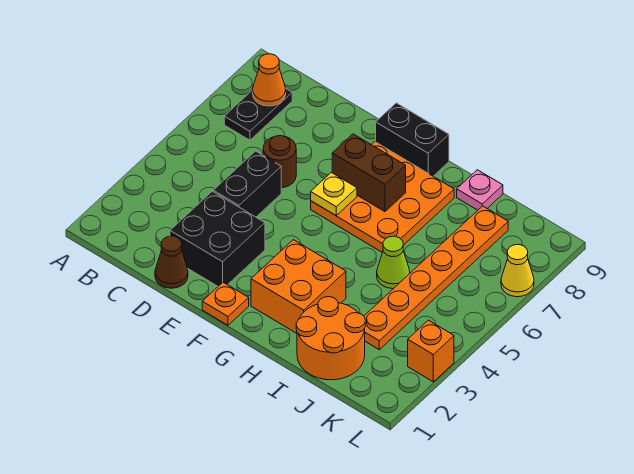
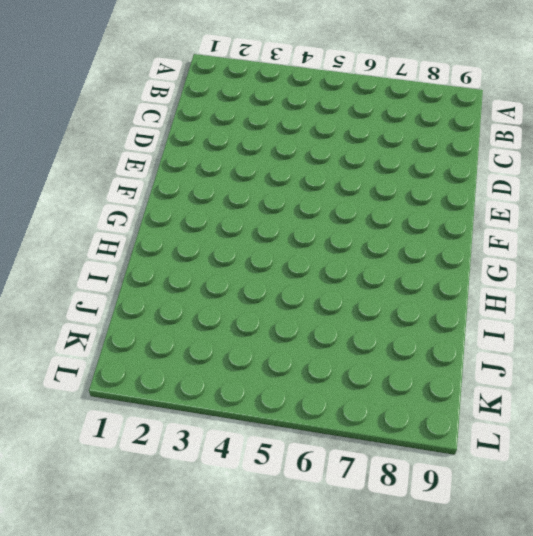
none -> black 1x2 plate [224,88,292,140]
none -> brown 1x1 cone [155,236,188,288]
none -> black 2x2 brick [170,191,265,286]

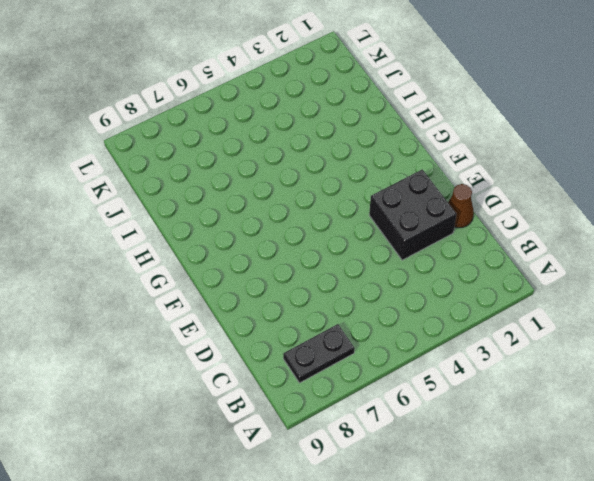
none -> black 1x2 brick [213,151,281,217]
none -> brown 1x1 round brick [263,136,296,188]
none -> orange 1x1 plate [202,282,249,325]

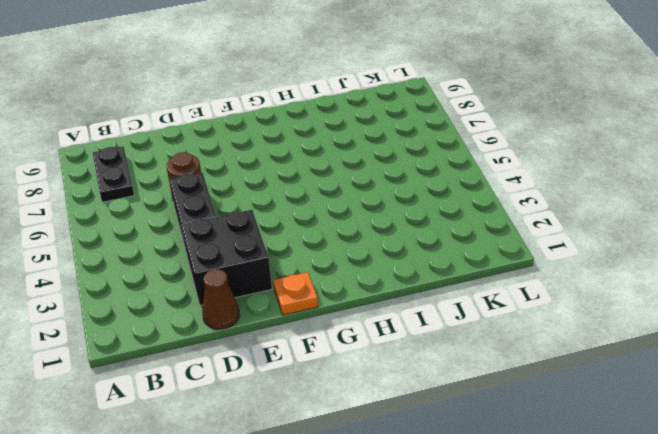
none -> orange 3x3 plate [311,142,454,252]
none -> black 1x2 brick [376,103,449,176]
none -> orange 2x2 brick [251,240,346,333]

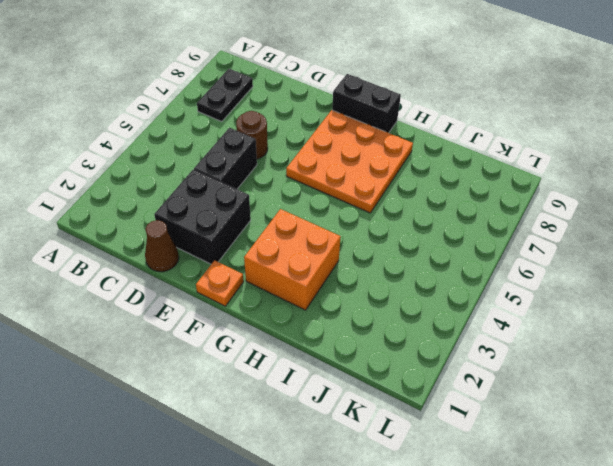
none -> orange 2x2 round brick [296,297,365,380]
none -> lime 1x1 cone [377,236,410,289]
none -> pink 1x1 plate [457,170,503,210]

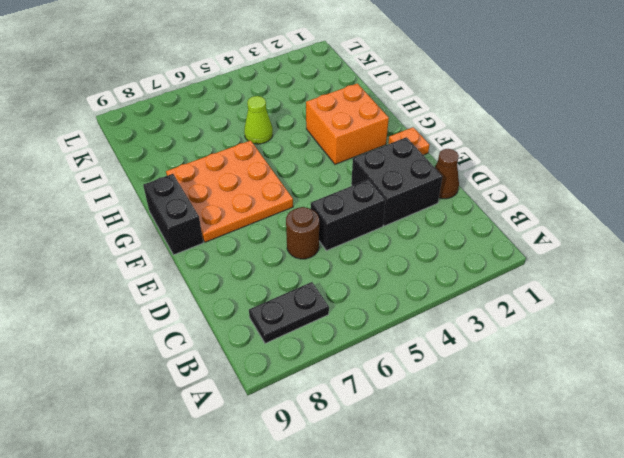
none -> orange 2x2 round brick [296,297,365,380]
none -> pink 1x1 plate [457,170,503,210]
none -> orange 1x6 plate [364,206,508,349]

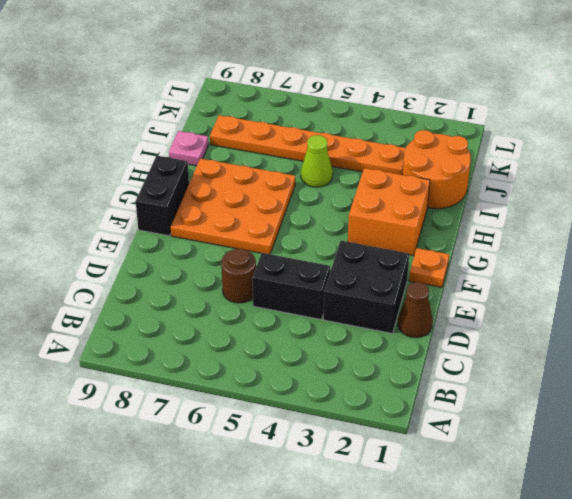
none -> black 1x2 plate [224,88,292,140]
none -> orange 1x1 brick [408,320,454,382]
none -> yellow 1x1 cone [501,244,534,297]

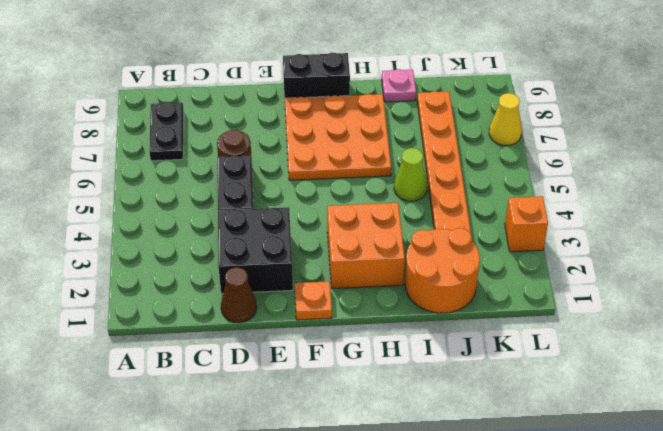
none -> orange 1x1 cone [253,54,286,106]
none -> yellow 1x1 plate [311,173,357,215]
none -> brown 1x2 brick [332,134,406,212]

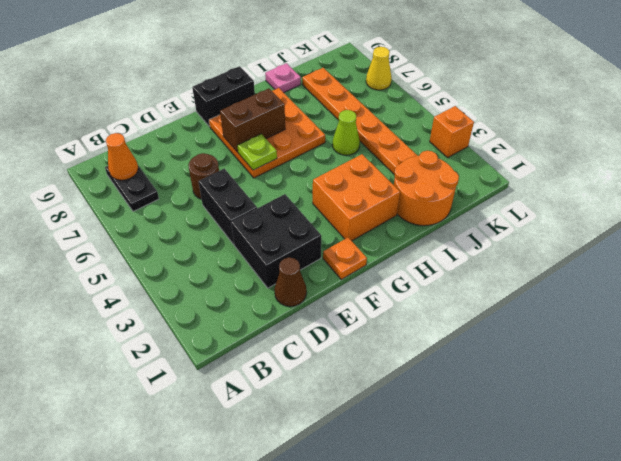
lime 1x1 plate [237,134,277,170] -> yellow 1x1 plate [311,173,357,215]

